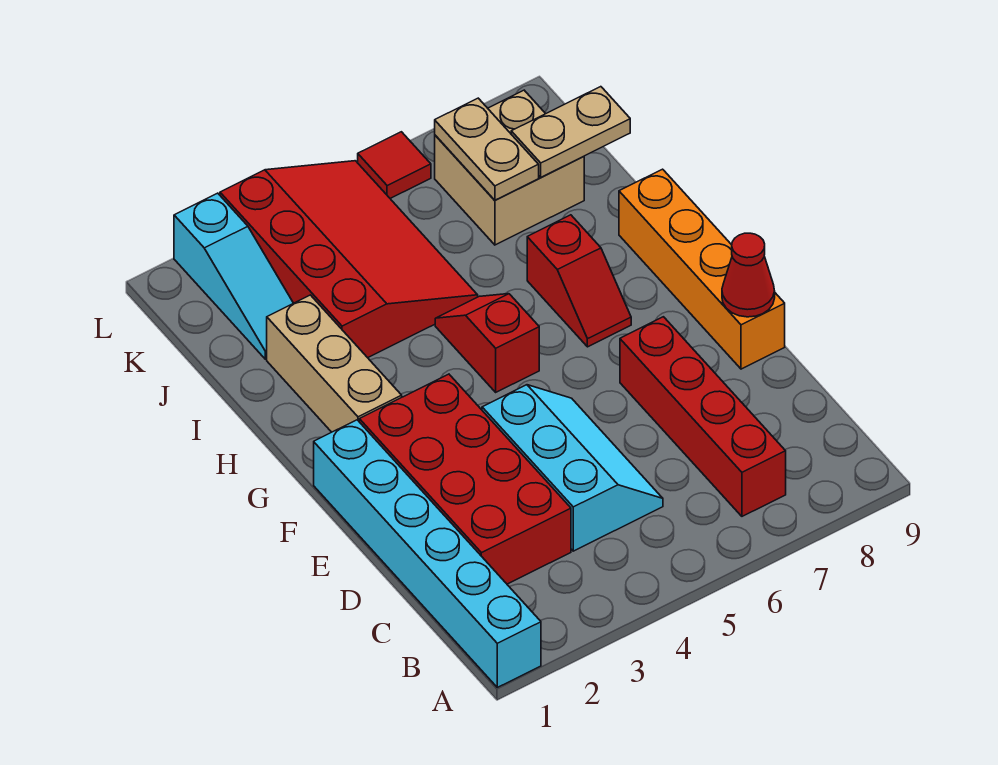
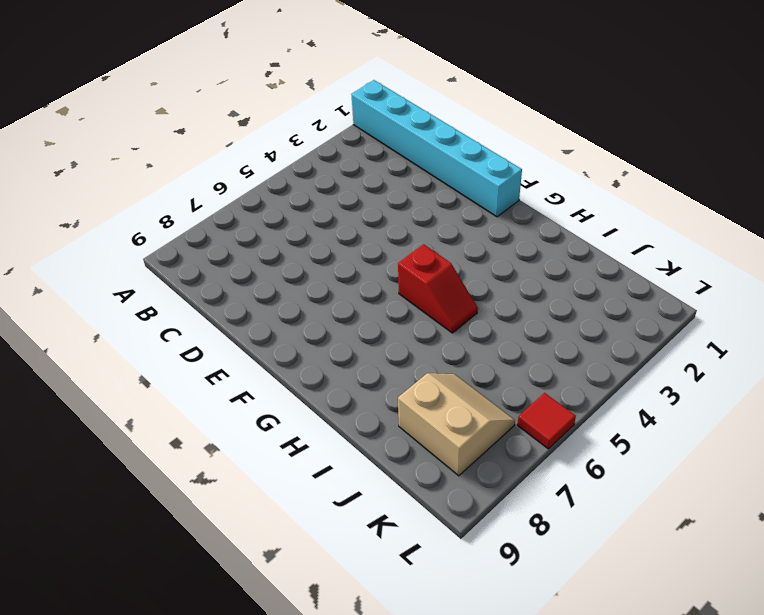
tan 2x2 slope [398,373,515,476] -> tan 2x2 brick [435,90,584,245]
none -> red 1x4 brick [620,317,786,516]
none -> red 2x4 brick [359,374,571,584]
none -> cyan 2x3 slope [482,385,663,551]

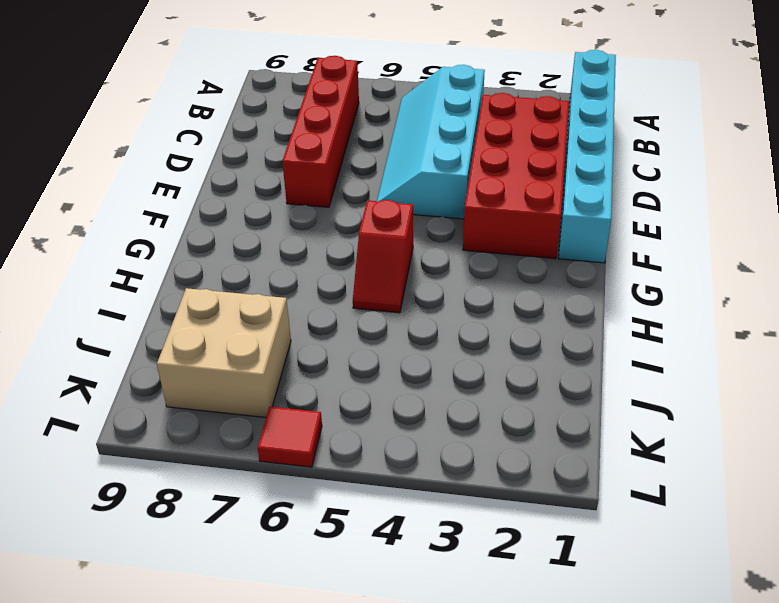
cyan 2x4 slope [377,65,485,219] -> cyan 2x3 slope [482,385,663,551]
none -> orange 1x4 brick [619,169,785,369]
none -> tan 1x3 brick [267,295,402,432]
none -> red 1x2 slope [527,215,631,347]

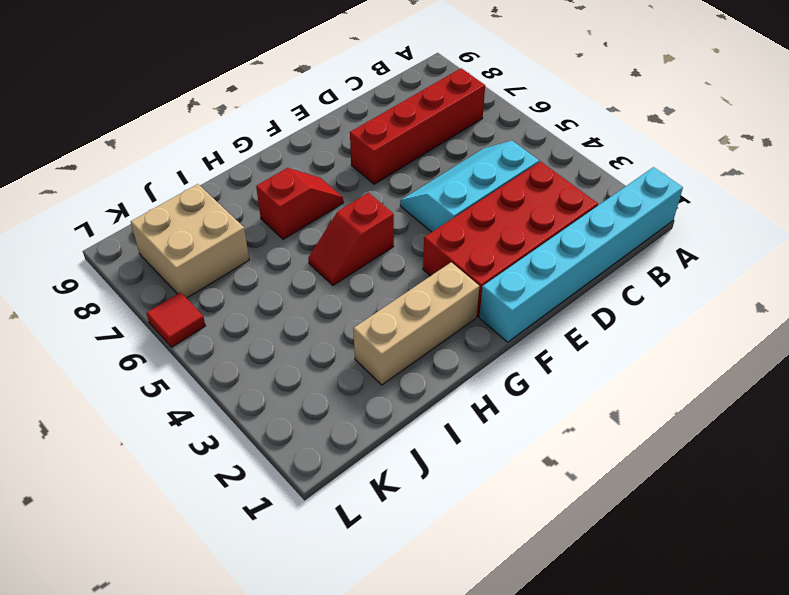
none -> orange 1x4 brick [619,169,785,369]
none -> red 3x4 slope [220,161,478,358]
none -> cyan 1x3 slope [174,193,293,359]

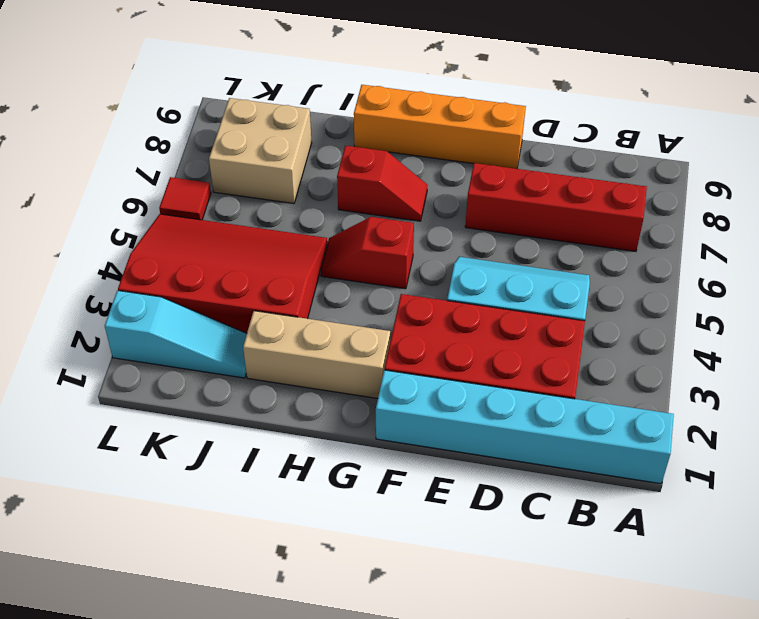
none -> red 1x1 cone [722,233,775,317]
none -> tan 1x2 plate [435,98,539,200]
none -> tan 1x2 plate [511,87,630,177]

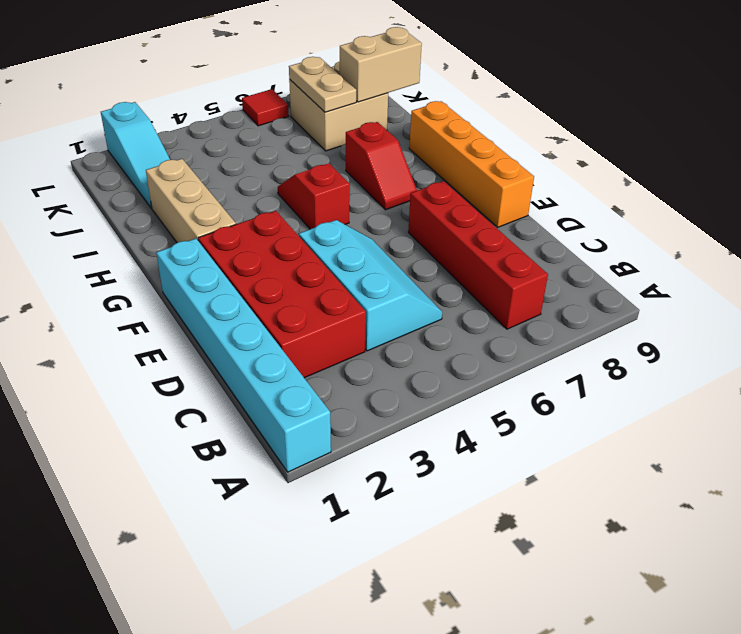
tan 1x2 brick [340,27,422,102] -> tan 1x2 plate [511,87,630,177]
none -> red 3x4 slope [220,161,478,358]
none -> red 1x1 cone [722,233,775,317]

